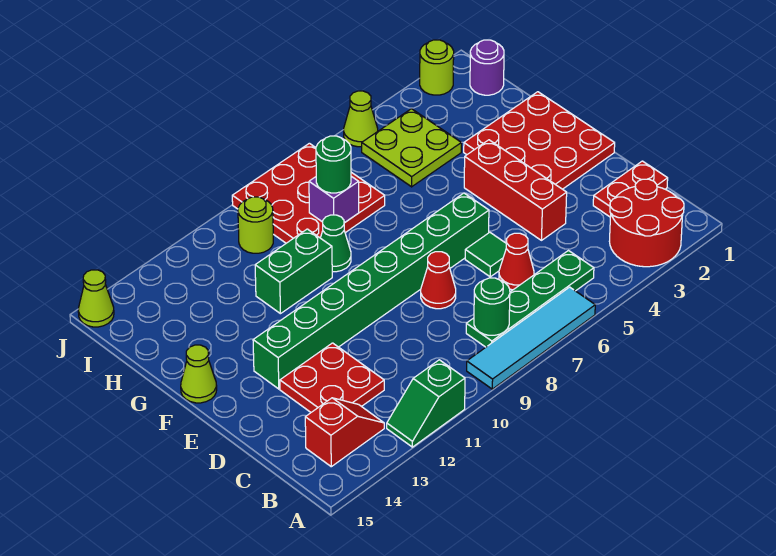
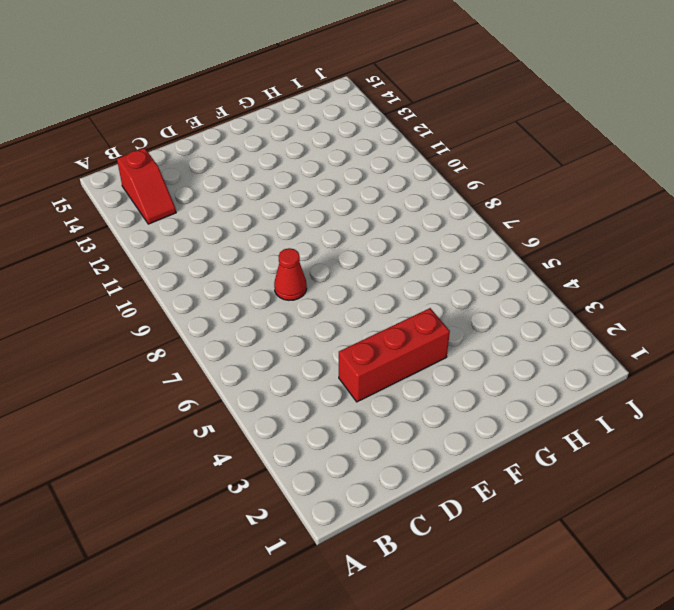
none -> red 2x2 round brick [609,179,684,267]
none -> cyan 1x4 tile [467,287,595,389]
none -> green 1x2 slope [387,360,465,447]

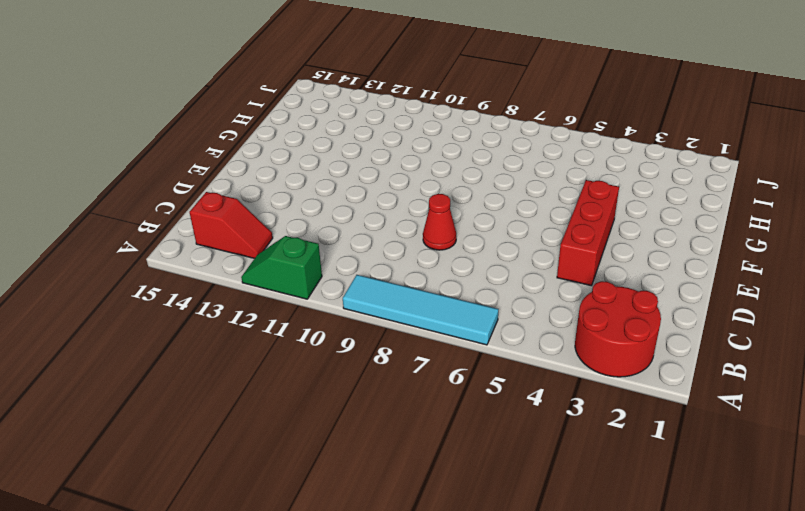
none -> green 1x4 plate [466,251,594,347]
none -> red 1x2 plate [593,161,668,217]
none -> red 1x1 cone [499,233,534,290]

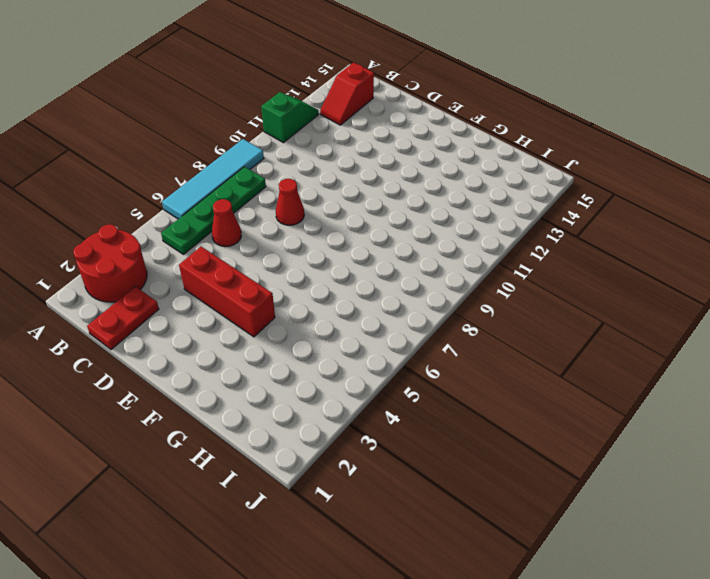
none -> red 2x2 plate [280,343,384,412]
none -> green 1x1 tile [465,232,506,277]
none -> red 3x3 plate [464,92,615,189]

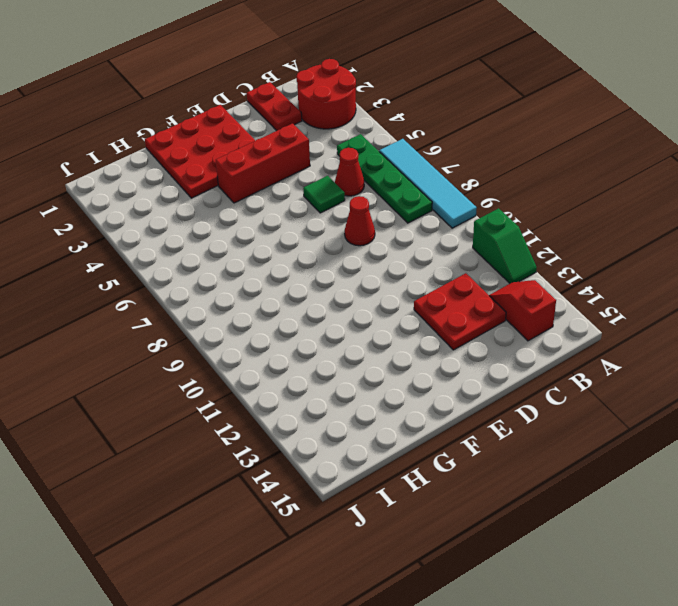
none -> green 1x8 brick [253,193,489,389]
none -> lime 1x1 cone [181,345,217,403]
none -> green 1x1 cone [321,215,351,272]

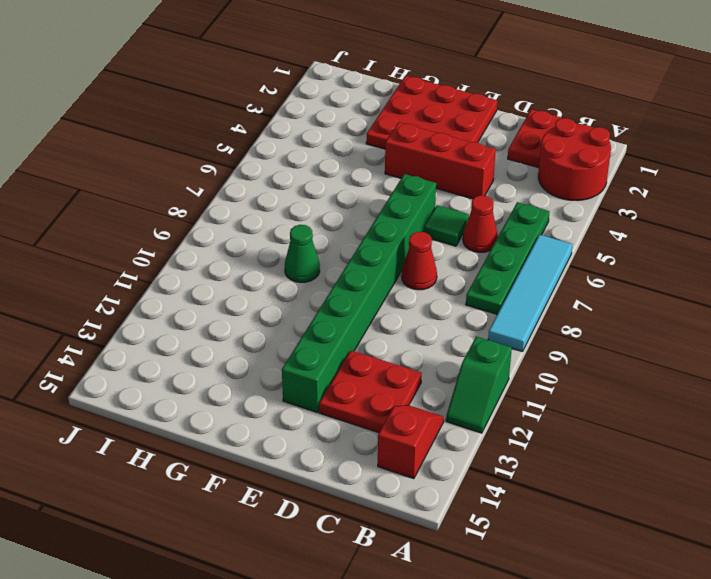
none -> lime 1x1 cone [181,345,217,403]
none -> green 1x2 brick [255,229,332,314]
none -> lime 2x2 plate [362,109,461,187]

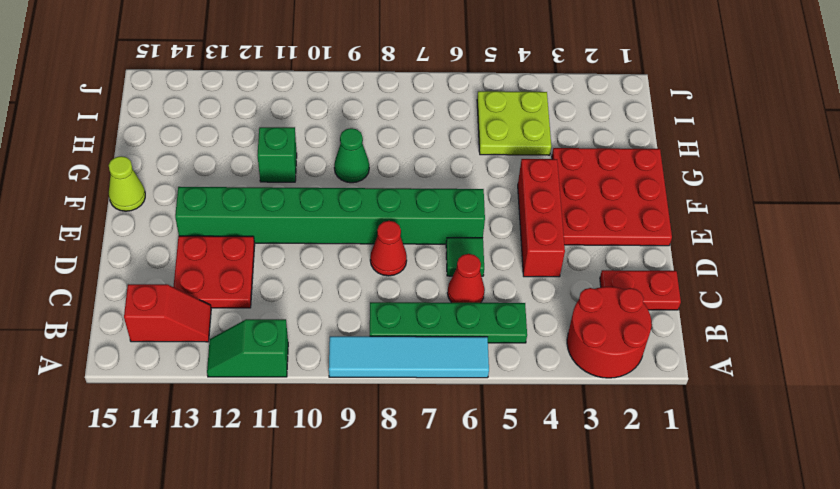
green 1x1 brick [258,127,297,182] -> green 1x2 brick [255,229,332,314]
none -> red 3x3 plate [232,143,385,243]
none -> purple 1x1 round brick [470,40,504,95]
none -> lime 1x1 round brick [238,197,273,253]

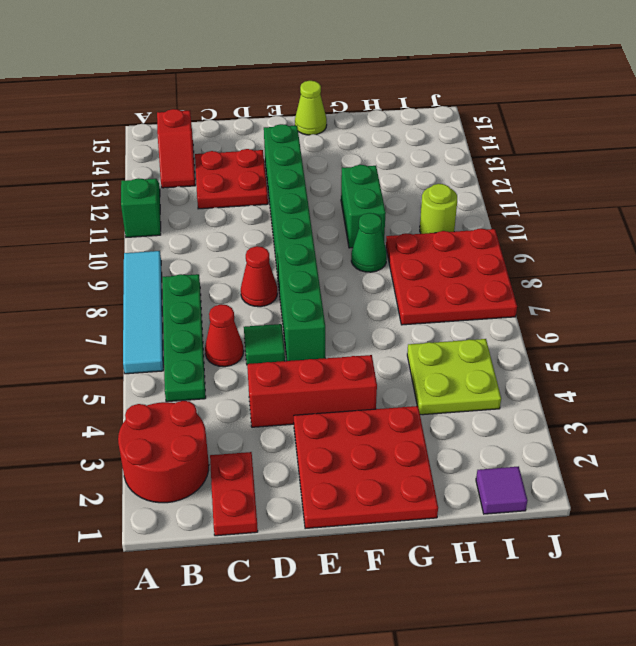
purple 1x1 tile [476,466,528,514] -> purple 1x1 round brick [470,40,504,95]
none -> lime 1x1 round brick [420,40,454,95]
none -> lime 1x1 cone [344,91,378,147]
none -> lime 1x1 cone [78,270,114,327]

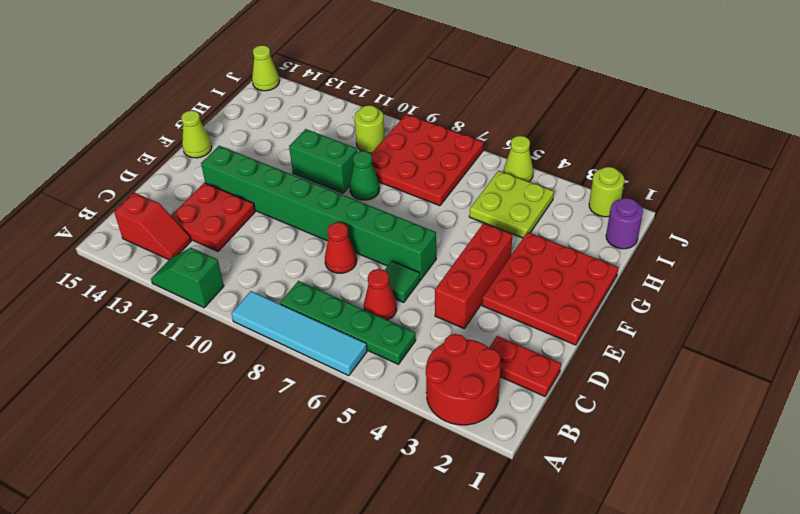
none -> green 1x1 round brick [474,278,510,335]
none -> purple 1x1 brick [309,176,359,223]
none -> green 1x1 round brick [316,136,351,193]

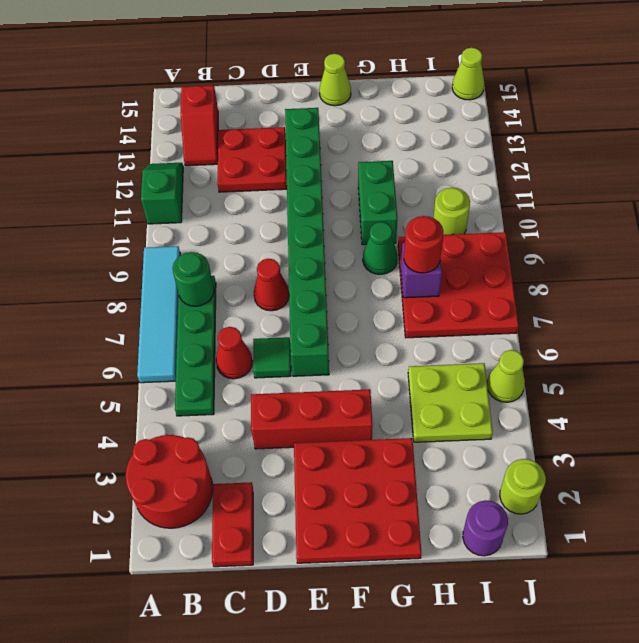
red 1x1 round brick [404,216,443,273] -> green 1x1 round brick [316,136,351,193]

